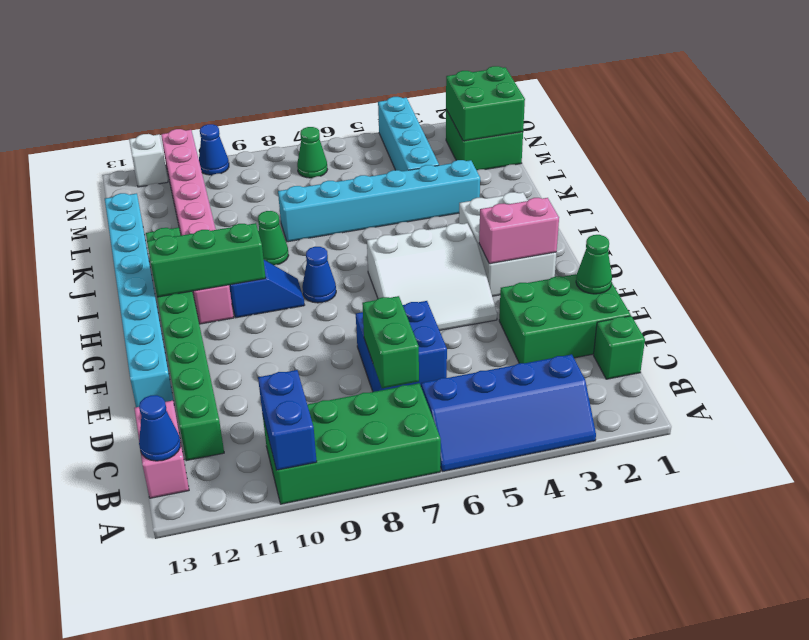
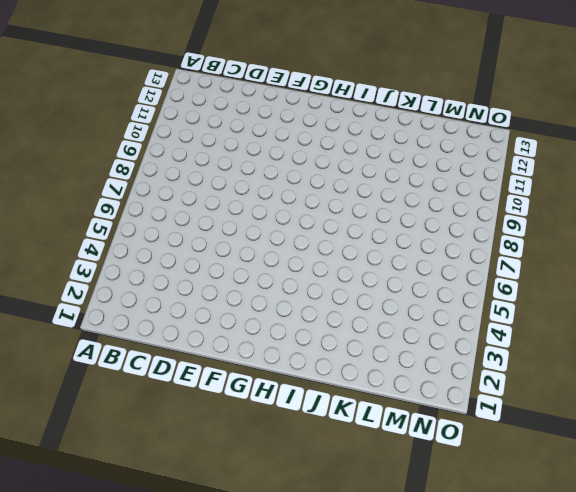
none -> blue 2x4 slope [421,354,596,472]
none -> green 2x4 brick [263,383,441,504]
none -> pink 1x2 brick [134,401,189,498]

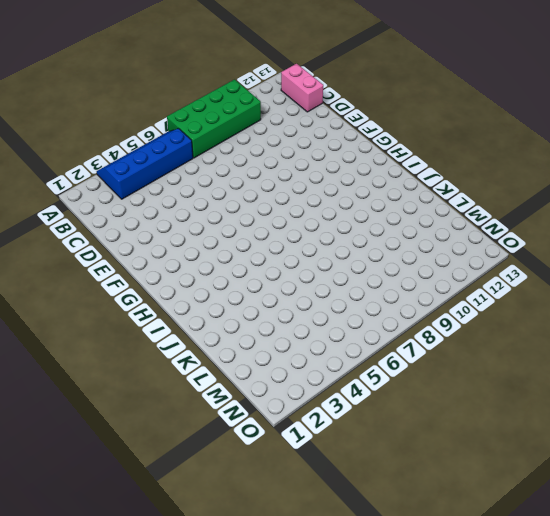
none -> green 1x1 brick [593,316,645,379]
none -> green 1x8 brick [146,228,224,461]
none -> green 2x3 brick [499,274,631,363]

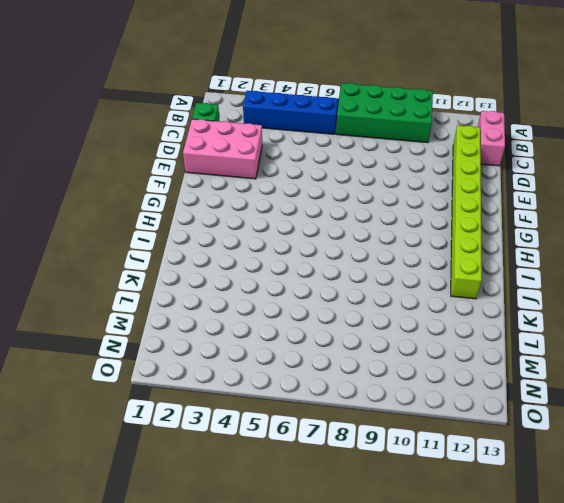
lime 1x8 brick [451,125,482,299] -> green 1x8 brick [146,228,224,461]
pink 2x3 brick [183,119,262,179] -> green 2x3 brick [499,274,631,363]
none -> blue 2x2 brick [356,301,447,392]
none -> cyan 1x8 brick [105,193,174,407]
none -> white 3x3 slope [367,223,497,330]

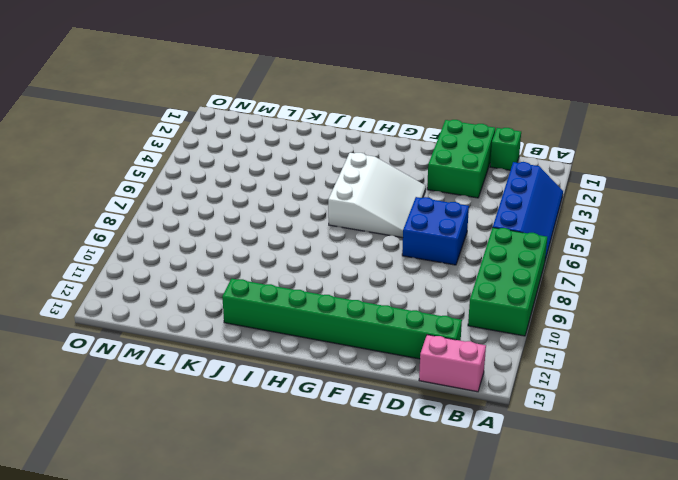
none -> cyan 1x8 brick [105,193,174,407]
none -> white 2x3 brick [459,192,556,296]
none -> blue 1x1 cone [302,247,336,303]

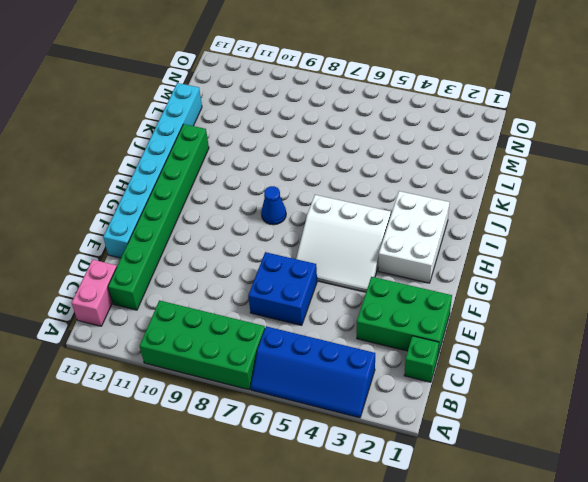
none -> blue 1x2 slope [229,260,304,318]
none -> pink 1x8 brick [161,129,234,324]
none -> green 1x1 cone [258,211,289,265]

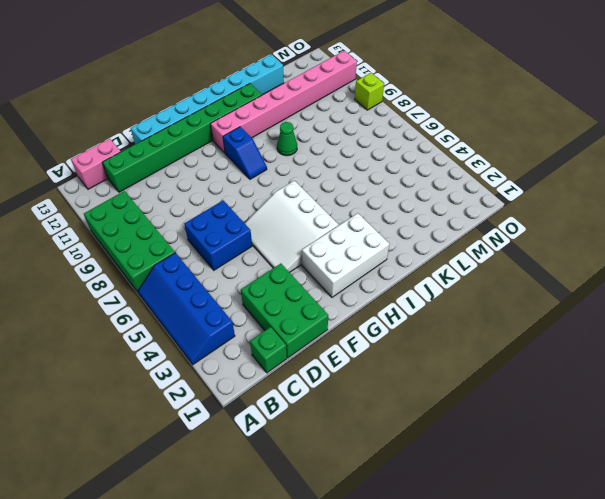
lime 1x1 brick [355,73,384,110] -> none
none -> blue 1x1 cone [302,247,336,303]
none -> cyan 1x6 brick [278,160,480,242]
none -> cyan 1x4 brick [378,97,439,171]

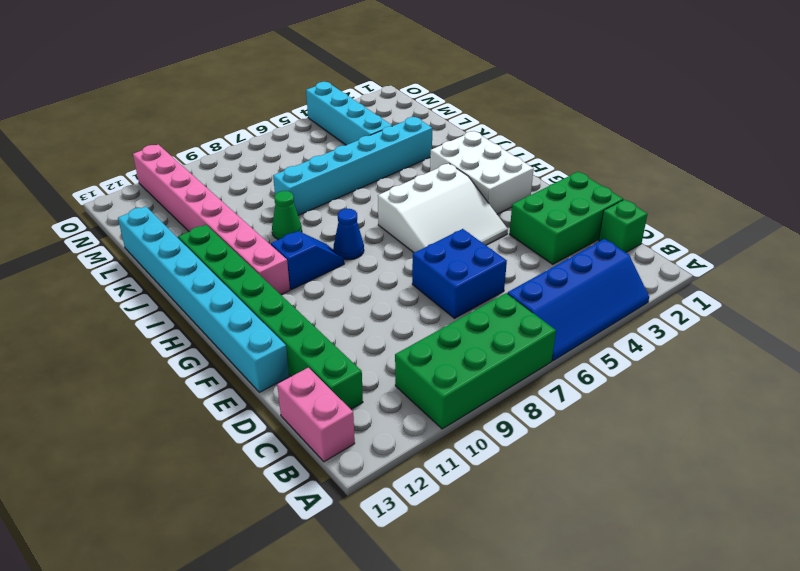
none -> green 2x2 brick [446,110,523,170]
none -> green 1x1 cone [297,127,327,178]
none -> blue 1x1 cone [199,124,229,175]

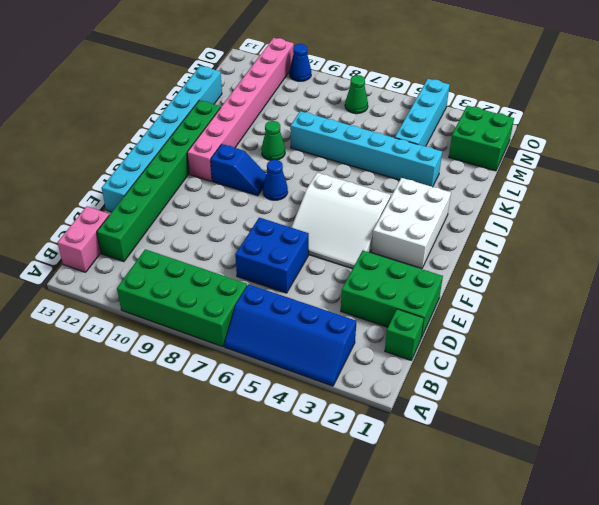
none -> white 1x1 brick [129,134,168,187]
none -> blue 1x2 brick [258,370,317,470]
none -> blue 1x1 cone [139,395,181,461]

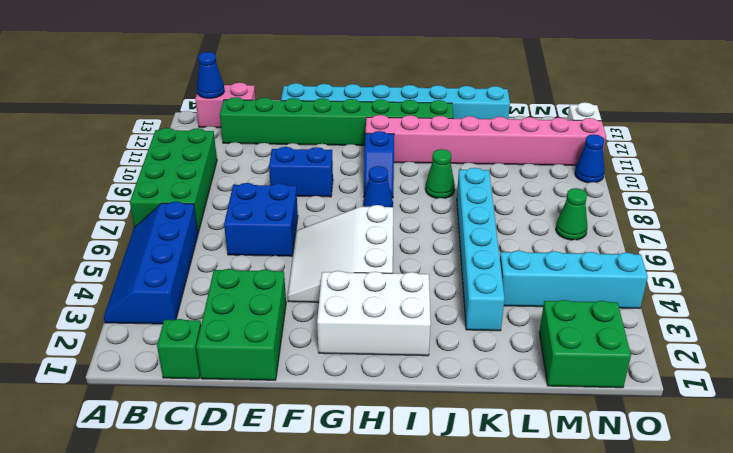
blue 1x2 brick [269,147,333,197] -> blue 1x2 brick moved to [258,370,317,470]
none -> green 1x2 brick [362,296,419,388]
none -> green 1x1 cone [576,235,612,294]
none -> pink 1x2 brick [479,198,559,264]

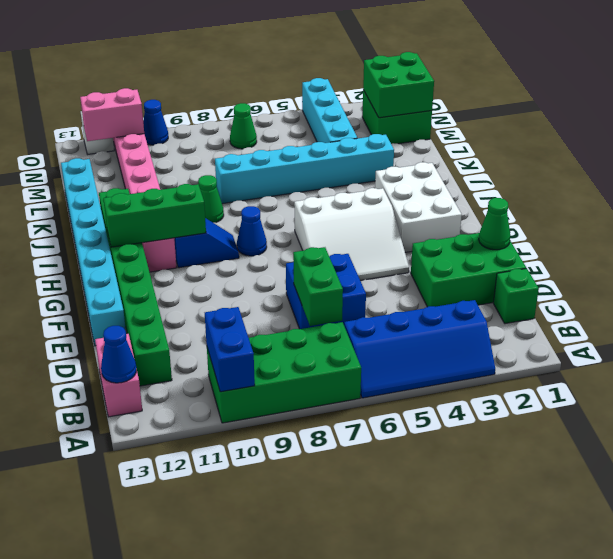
pink 1x2 brick [80,88,144,141] -> pink 1x2 brick moved to [479,198,559,264]

